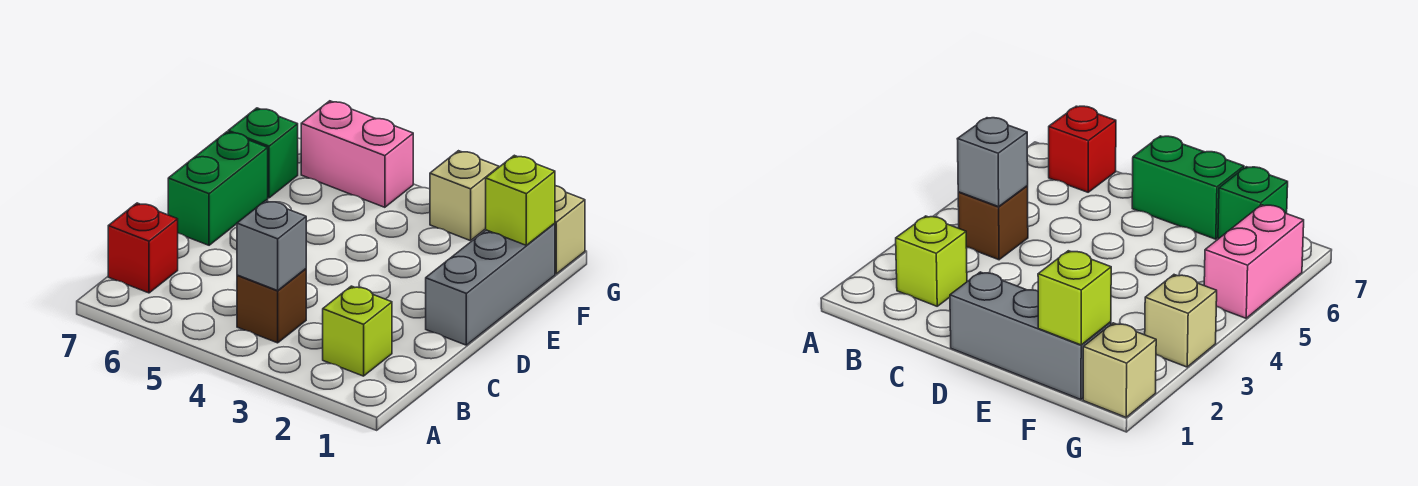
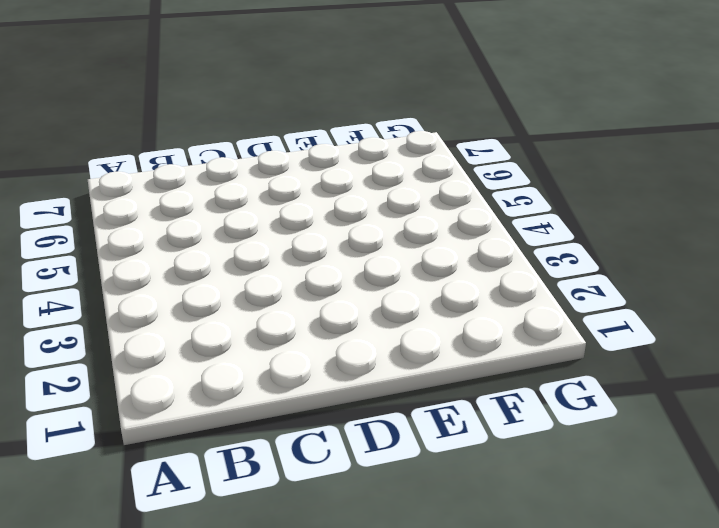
none -> lime 1x1 brick [323,286,392,376]
none -> brown 1x1 brick [237,269,306,343]

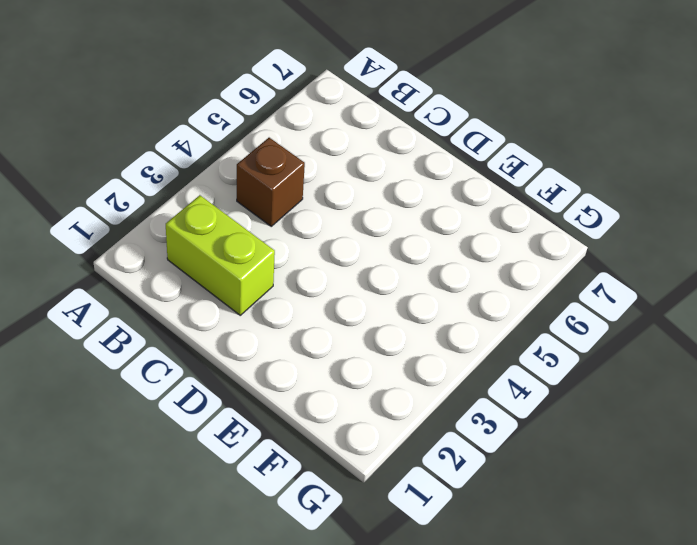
lime 1x2 brick [166,195,275,315] -> lime 1x1 brick [323,286,392,376]
none -> red 1x1 brick [108,203,178,293]
none -> grey 1x3 brick [426,223,555,345]

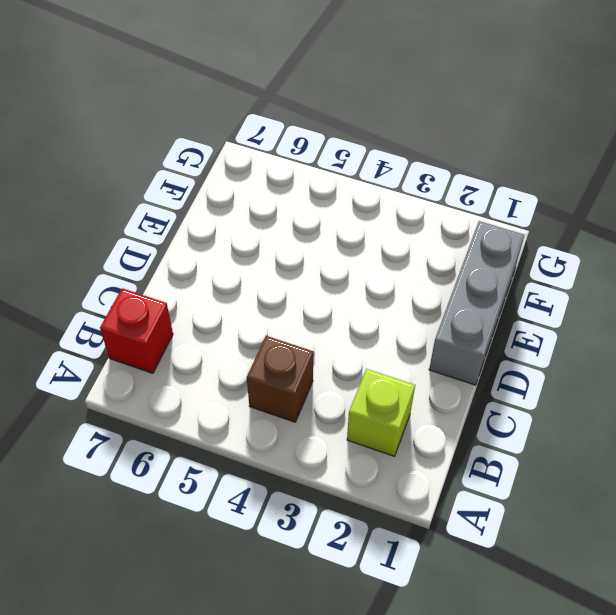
none -> green 1x2 brick [168,132,268,245]
none -> green 1x1 brick [228,108,298,198]

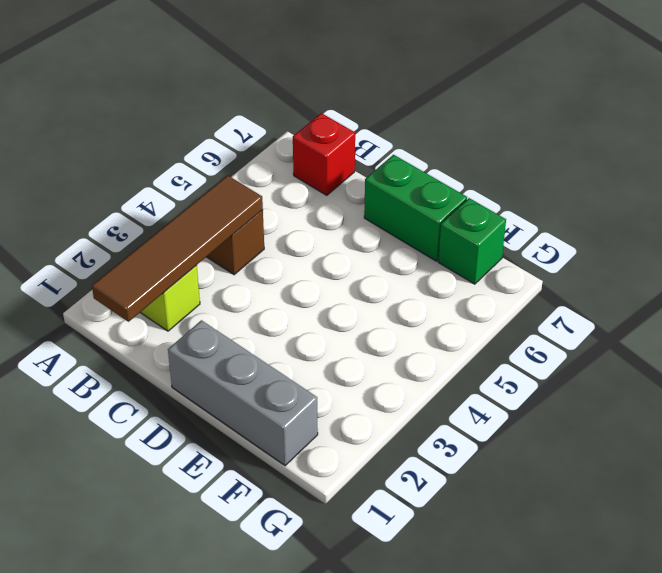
brown 1x4 tile [92,175,263,322] -> grey 1x1 brick [237,201,306,291]
none -> tan 1x1 brick [555,186,585,274]
none -> tan 1x1 brick [430,151,499,241]

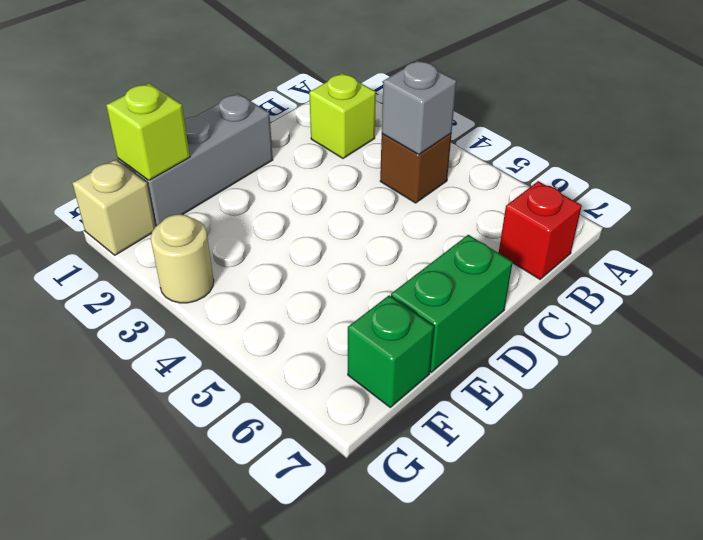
tan 1x1 round brick [151,214,214,303] -> tan 1x1 brick [430,151,499,241]
none -> pink 1x2 brick [301,101,413,207]

